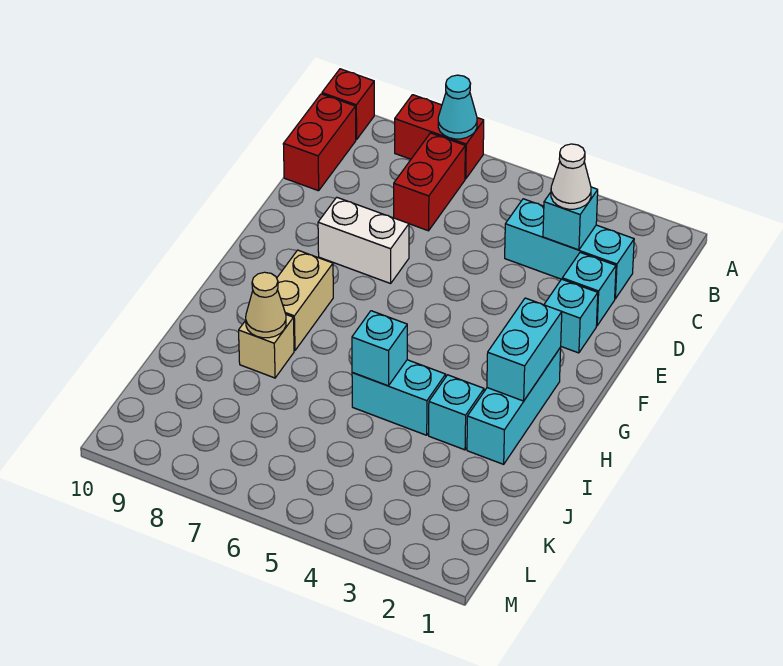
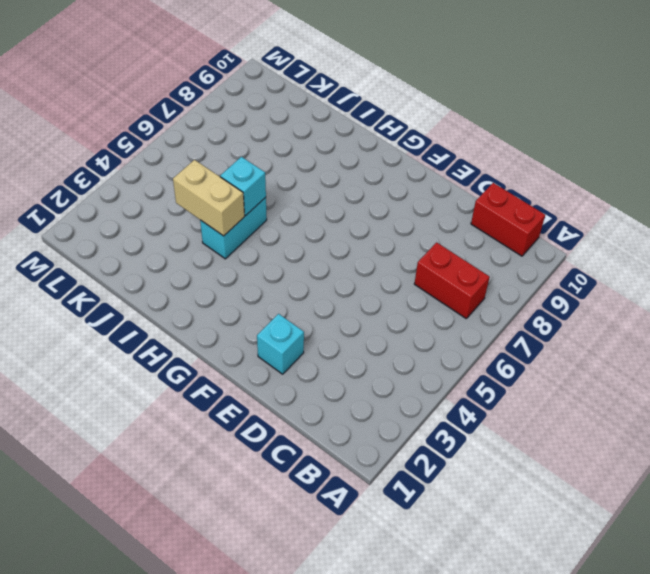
tan 1x2 brick [173,160,245,236] -> tan 1x2 brick moved to [277,250,333,351]
none -> red 1x2 brick [395,95,484,179]
none -> red 1x1 brick [322,69,374,140]
none -> cyan 1x3 brick [505,199,634,299]

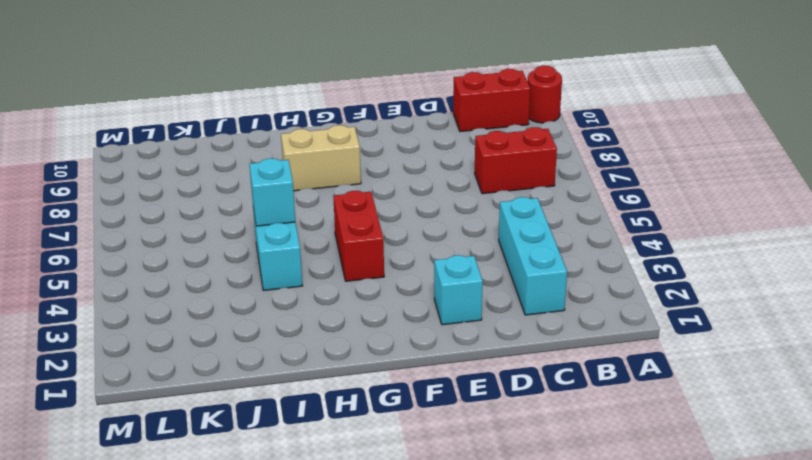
red 1x1 round brick [527,65,562,123] -> red 1x1 brick [322,69,374,140]
red 1x2 brick [333,191,384,281] -> red 1x2 brick moved to [395,95,484,179]
none -> cyan 1x1 brick [562,253,616,326]
none -> white 1x2 brick [318,197,409,283]
none -> cyan 1x3 brick [467,347,561,464]

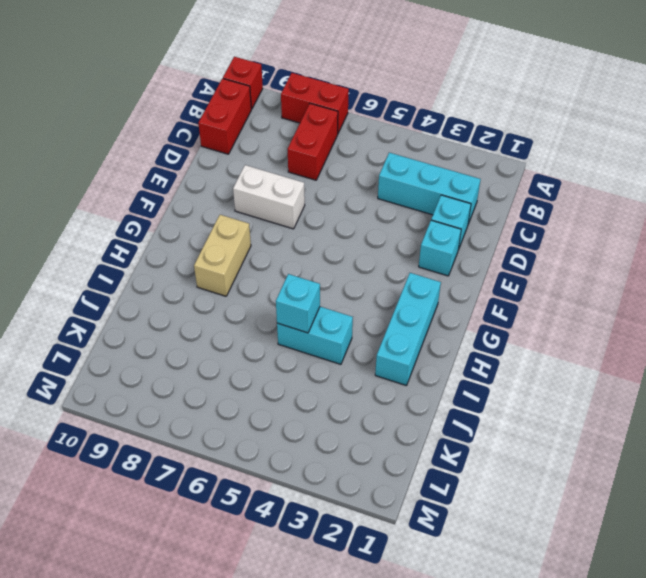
none -> cyan 1x1 brick [429,375,484,450]
none -> tan 1x1 brick [239,315,294,378]
none -> cyan 1x1 cone [438,75,477,139]

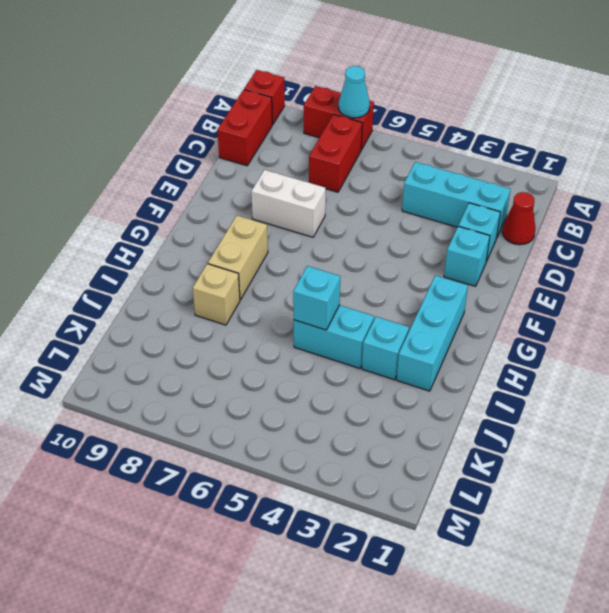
red 1x1 cone [502,192,536,245] -> none
none -> cyan 1x1 brick [543,187,598,250]
none -> cyan 1x2 brick [487,298,562,401]
none -> tan 1x1 cone [246,272,286,338]

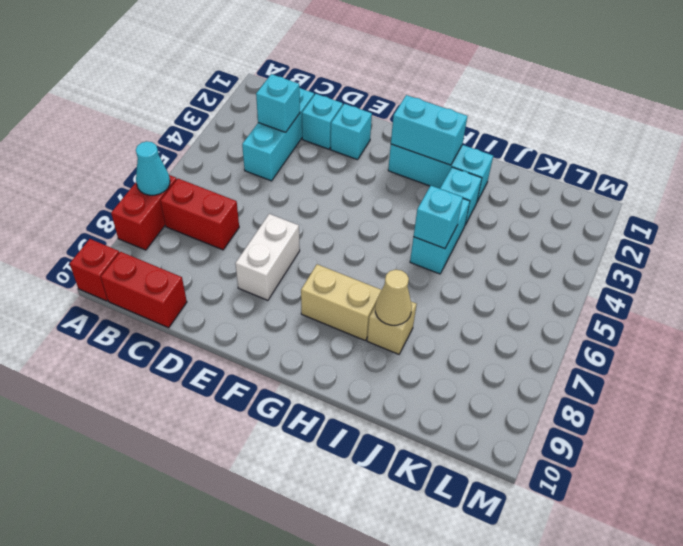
none -> white 1x1 cone [551,144,591,209]

